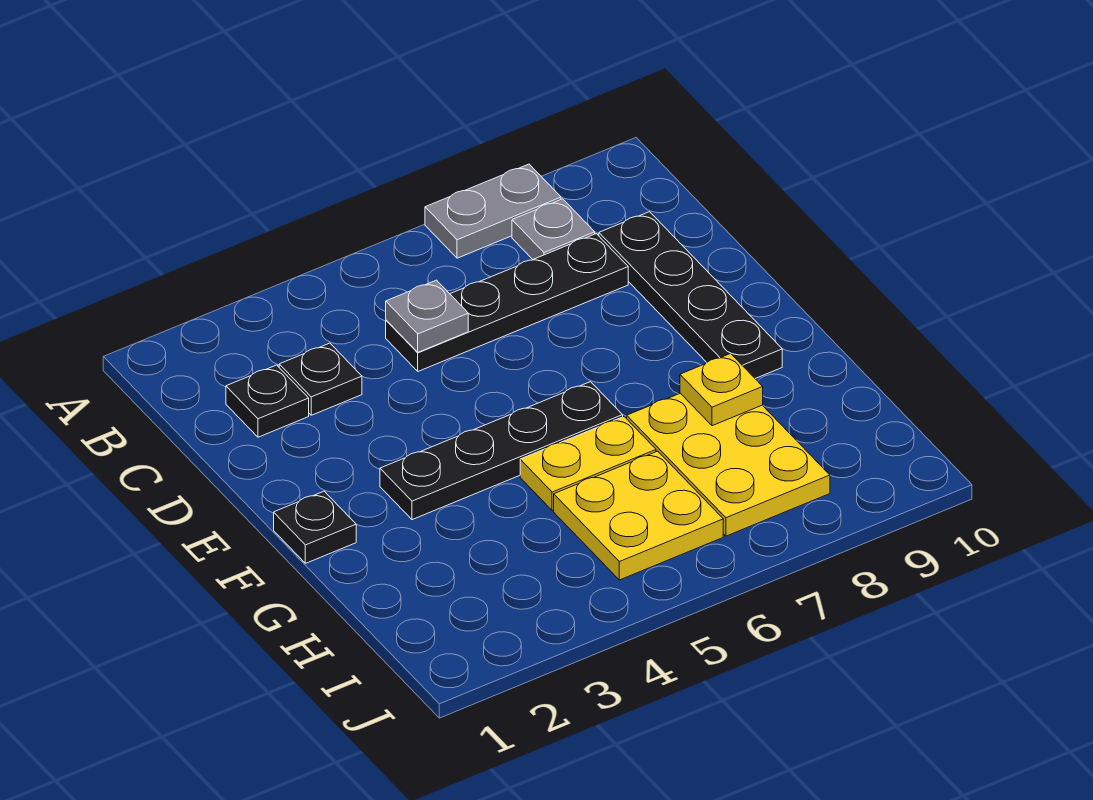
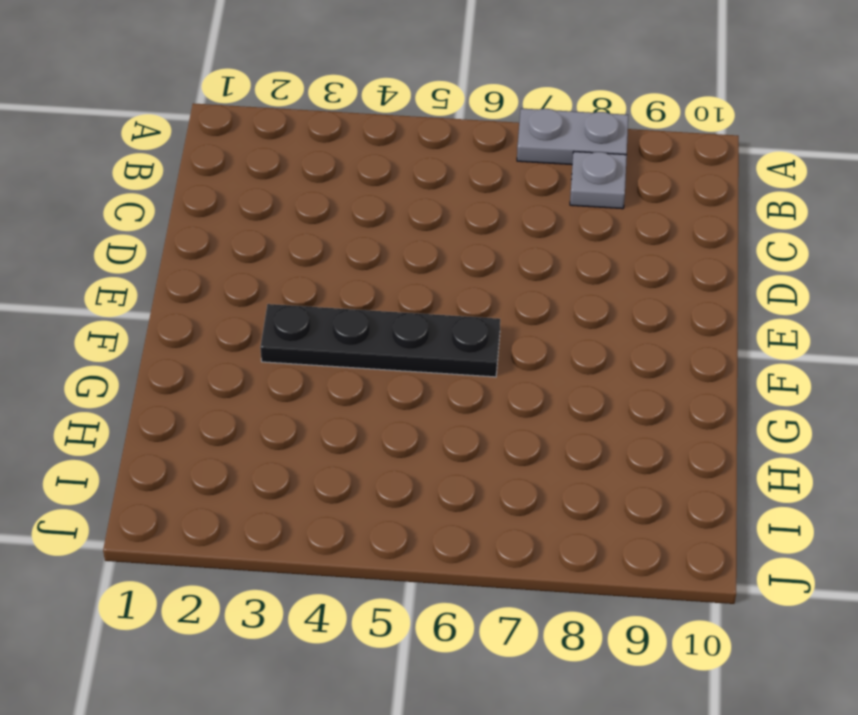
none -> black 1x1 plate [226,365,309,437]
none -> black 1x1 plate [279,343,362,415]
none -> black 1x4 plate [386,234,628,371]

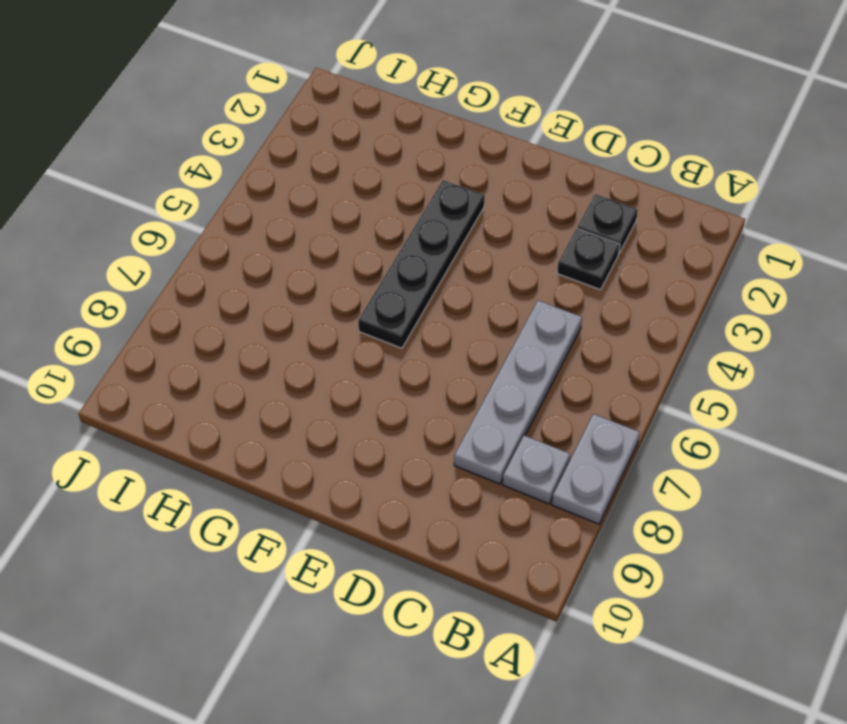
grey 1x4 plate [454,301,582,484] -> black 1x4 plate [386,234,628,371]
none -> black 1x4 plate [599,212,782,378]
none -> black 1x1 plate [274,491,356,563]
none -> yellow 1x2 plate [520,417,656,511]

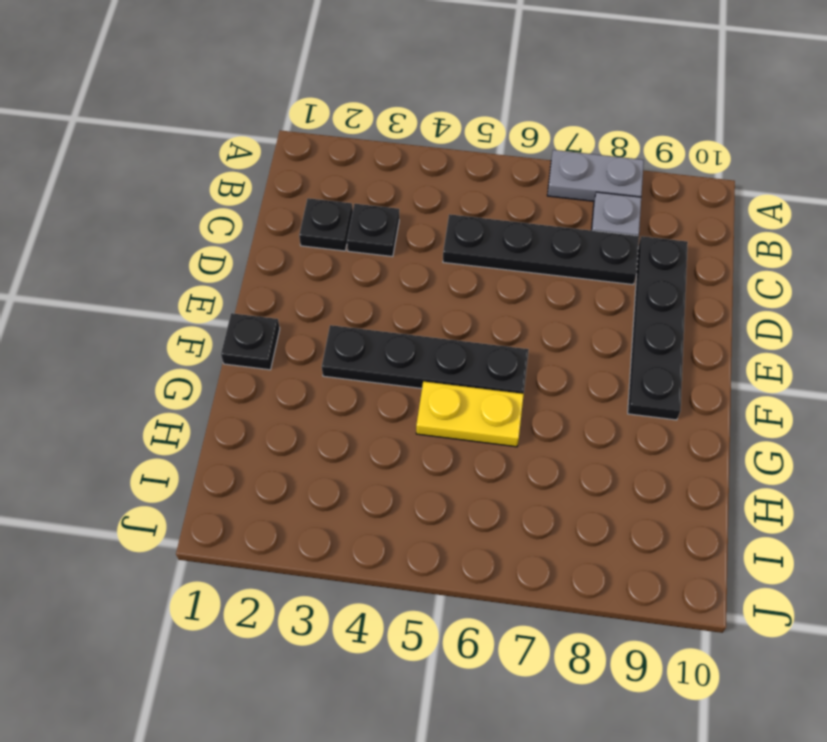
none -> yellow 2x3 plate [627,393,830,536]
none -> yellow 2x2 plate [554,451,723,580]
none -> grey 1x1 plate [386,280,468,352]

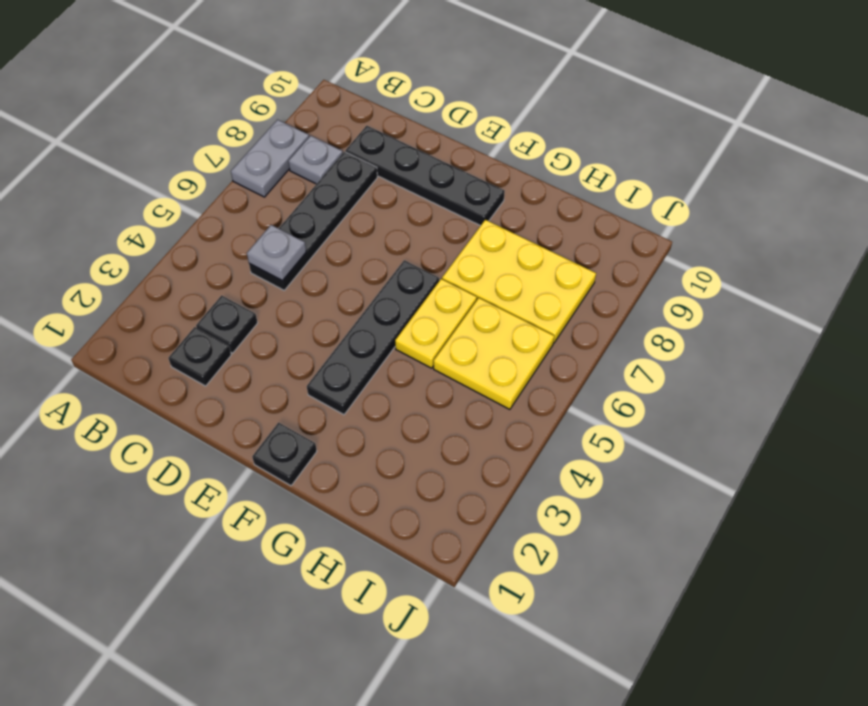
none -> yellow 1x1 plate [680,354,763,426]

